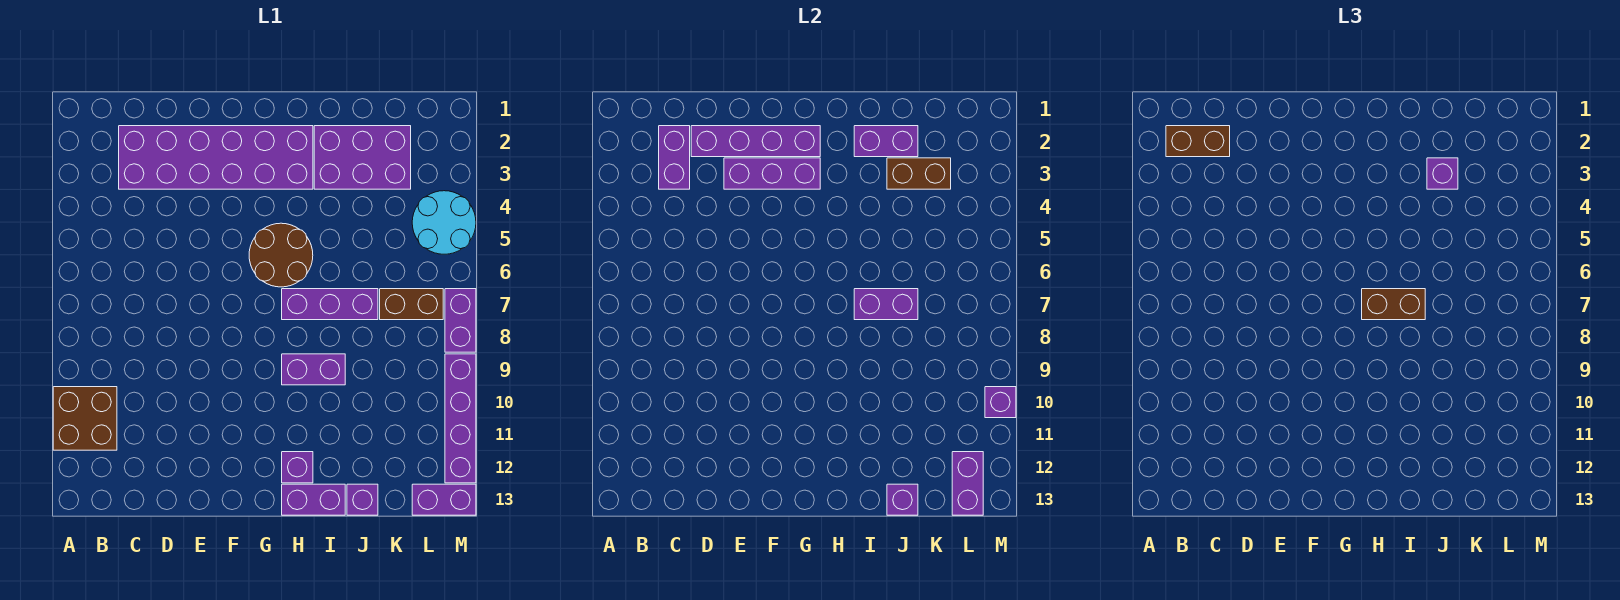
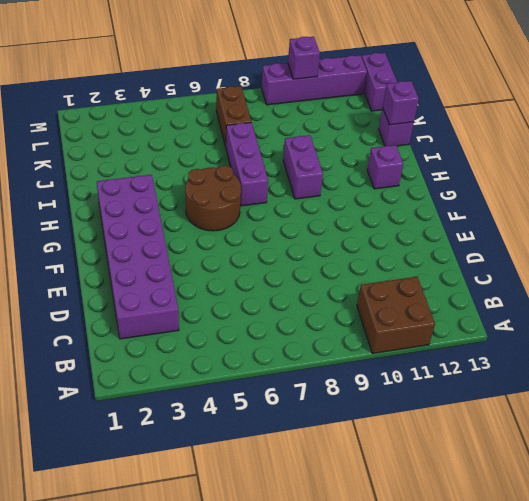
none -> purple 1x2 brick [282,484,345,515]
none -> purple 2x3 brick [314,126,411,189]
none -> cyan 2x2 round brick [412,191,476,254]

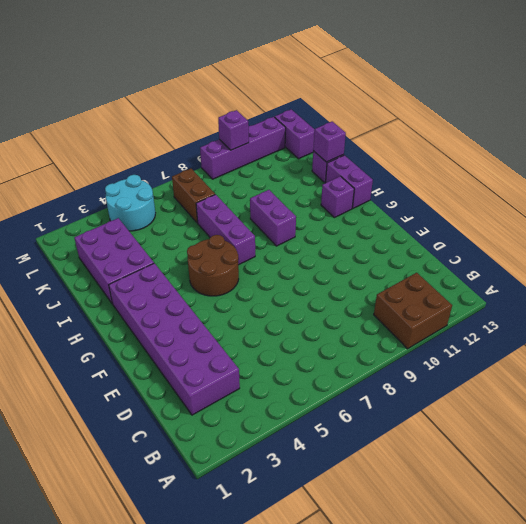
none -> purple 1x2 brick [445,289,476,352]
none -> purple 1x2 brick [659,126,690,189]
none -> purple 1x4 brick [691,126,820,157]

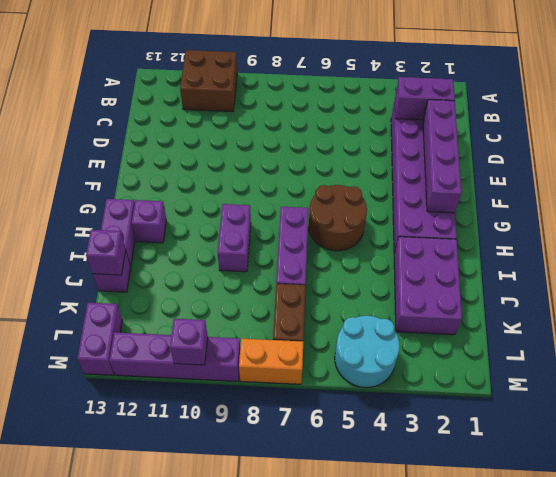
orange 1x2 brick [239,339,303,384] -> purple 1x2 brick [445,289,476,352]
none -> purple 1x3 brick [724,158,820,189]
none -> purple 1x2 brick [854,126,918,157]
none -> purple 1x2 brick [854,289,918,320]

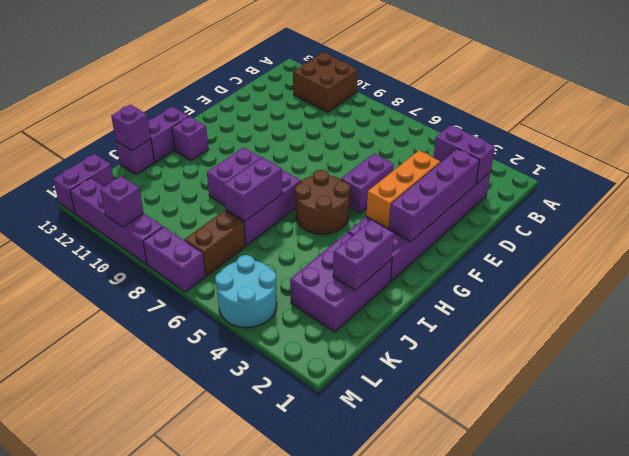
orange 1x3 brick [366,151,440,228] -> purple 1x3 brick [724,158,820,189]
purple 1x2 brick [341,154,394,213] -> purple 1x2 brick turned to [952,452,983,515]
none -> brown 1x2 brick [887,158,951,189]
none -> brown 1x2 brick [1166,126,1230,157]
none -> brown 1x2 brick [1362,289,1425,320]

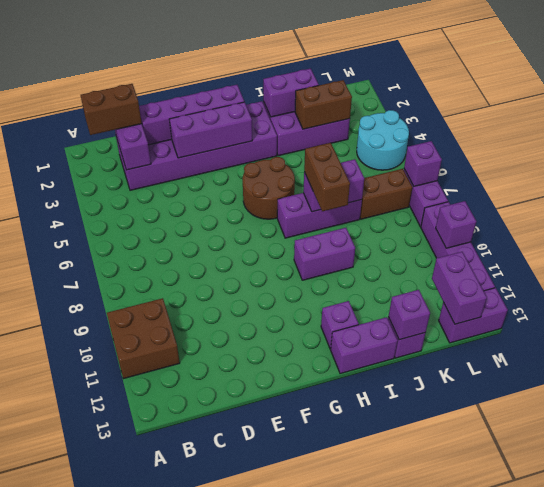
brown 1x2 brick [304,143,350,211] -> brown 1x2 brick turned to [1362,289,1425,320]
purple 1x1 brick [404,141,442,186] -> purple 1x1 brick moved to [1427,158,1458,189]

